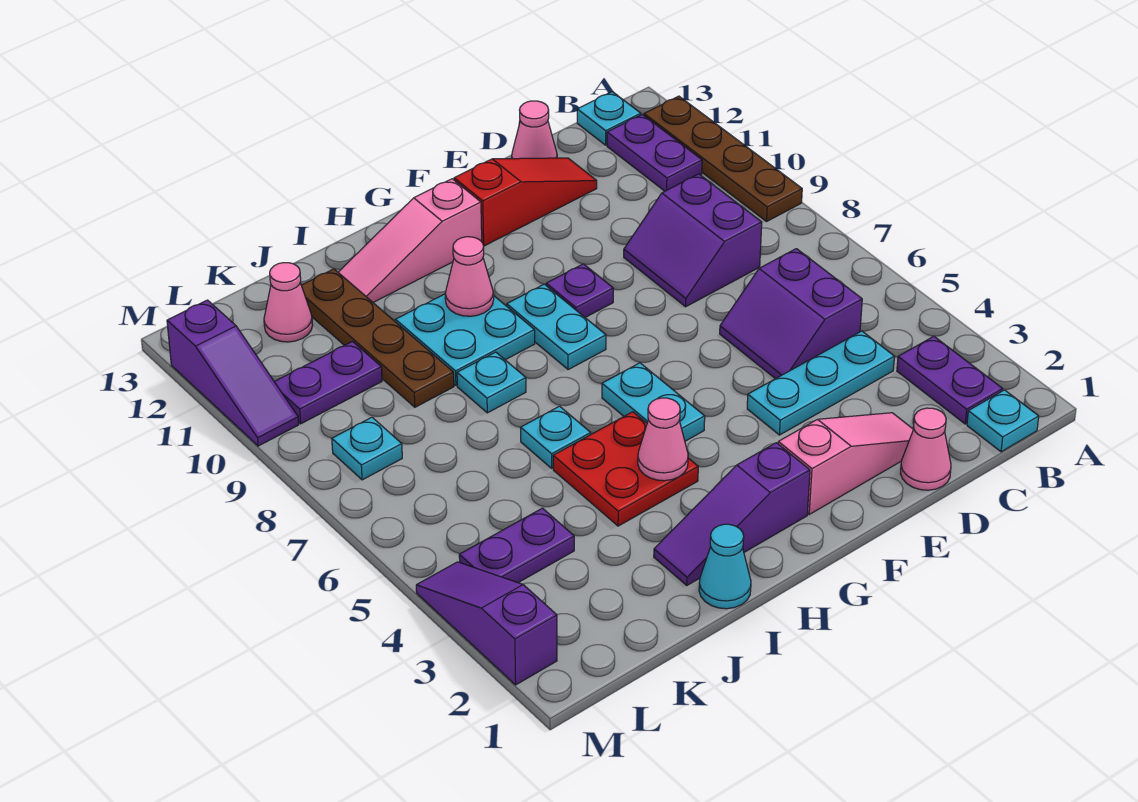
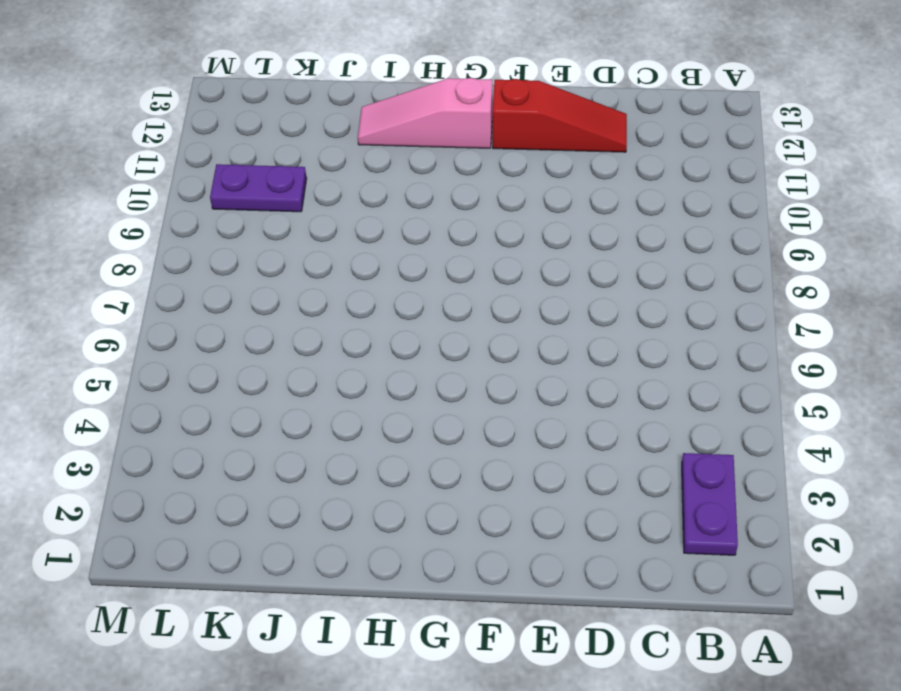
none -> brown 1x4 plate [644,96,802,221]
none -> cyan 1x1 plate [967,390,1039,452]
none -> purple 1x2 plate [607,115,702,191]
none -> cyan 1x1 plate [577,92,641,145]

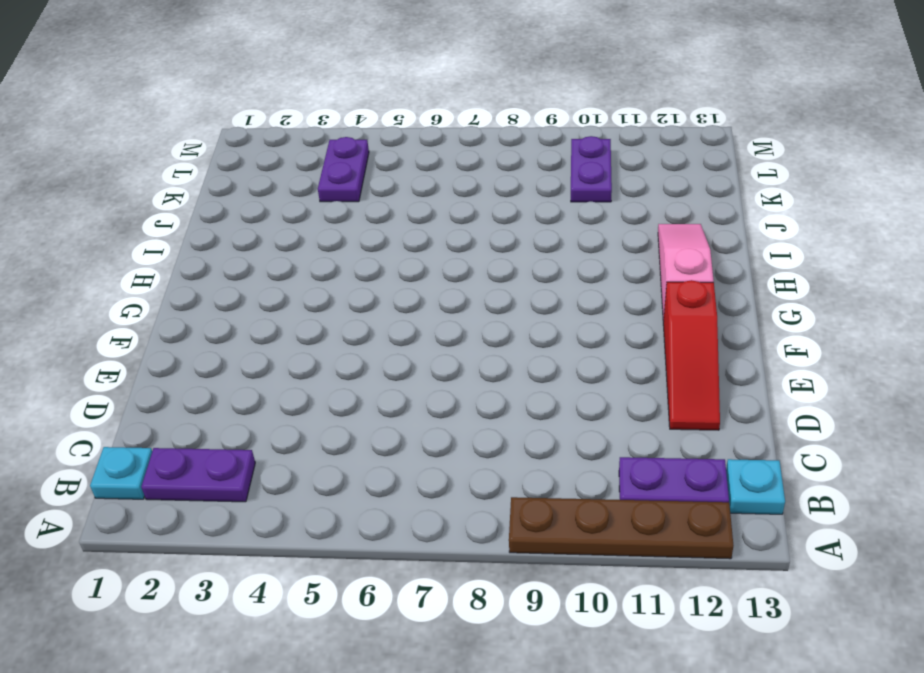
none -> cyan 1x3 plate [747,331,894,435]
none -> purple 2x2 slope [720,249,862,379]
none -> purple 2x2 slope [624,174,762,307]
none -> pink 1x1 cone [900,408,951,490]

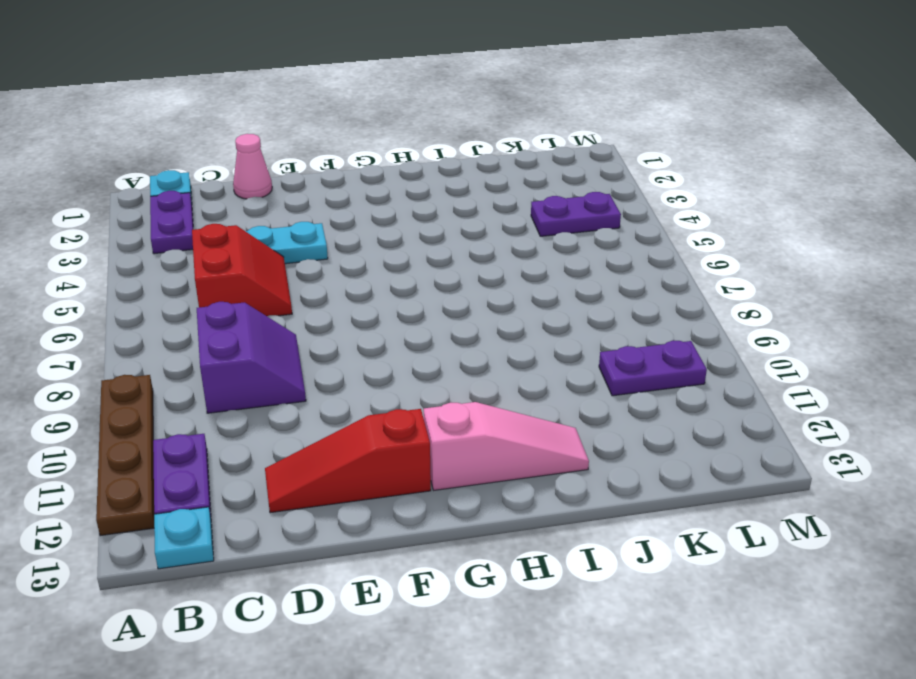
red 2x2 slope [192,224,292,316] -> purple 2x2 slope [720,249,862,379]
none -> pink 1x3 slope [778,413,913,514]
none -> pink 1x1 cone [512,101,557,159]
none -> purple 1x1 plate [546,264,613,317]
none -> purple 1x3 slope [654,443,810,585]

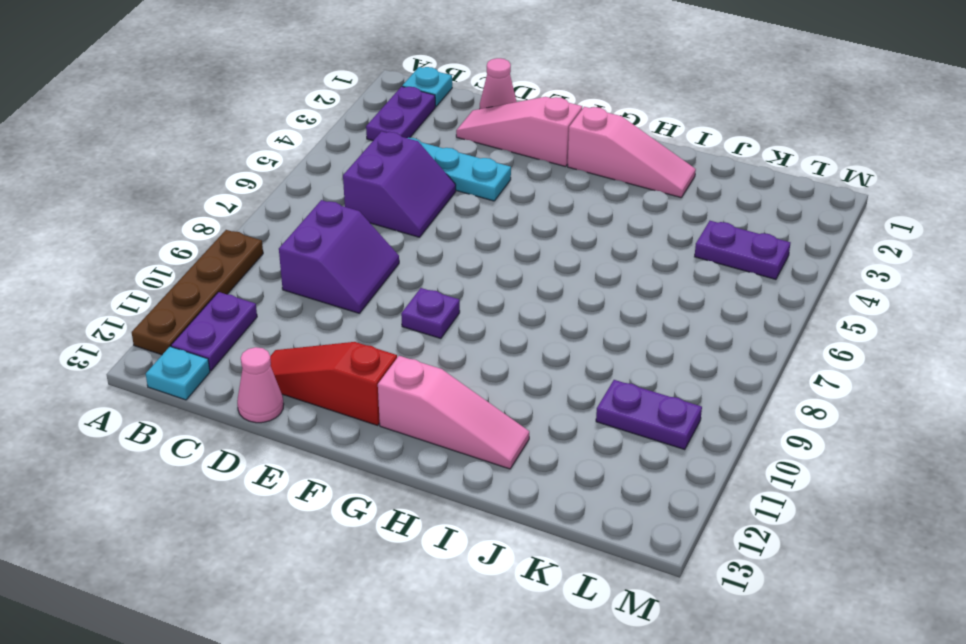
pink 1x3 slope [568,107,696,198] -> purple 1x3 slope [654,443,810,585]
none -> cyan 1x2 plate [602,363,705,441]
none -> cyan 1x2 plate [507,284,606,370]
none -> red 2x2 plate [553,412,698,526]
none -> cyan 2x2 plate [396,294,535,386]

